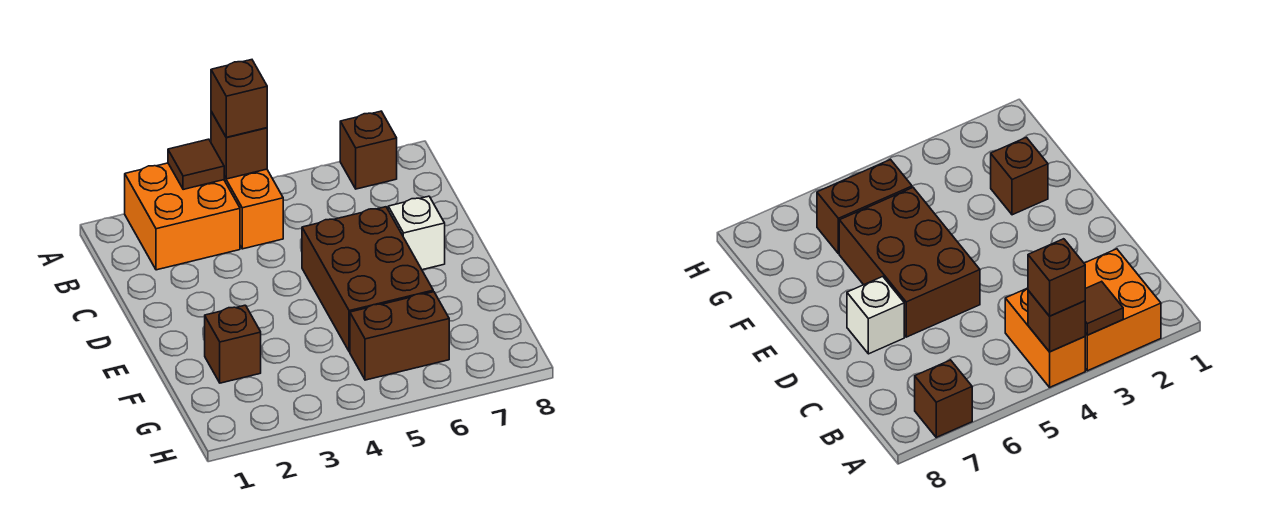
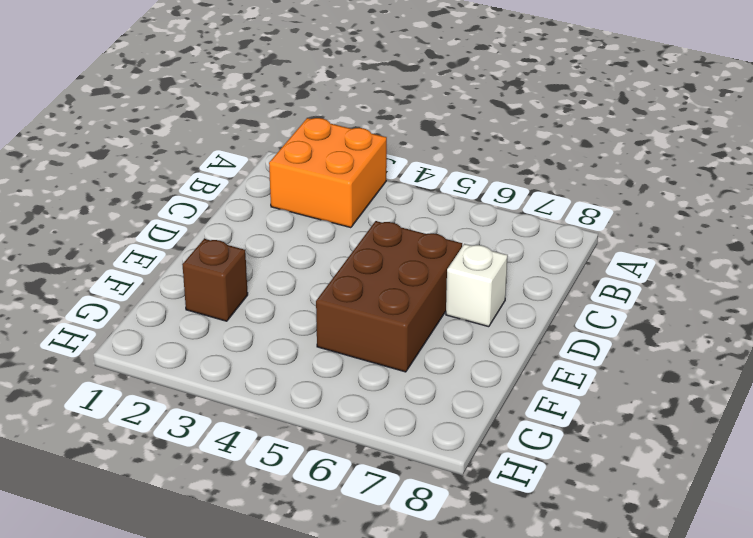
none -> orange 1x2 brick [224,169,283,249]
none -> brown 1x1 brick [340,111,397,189]

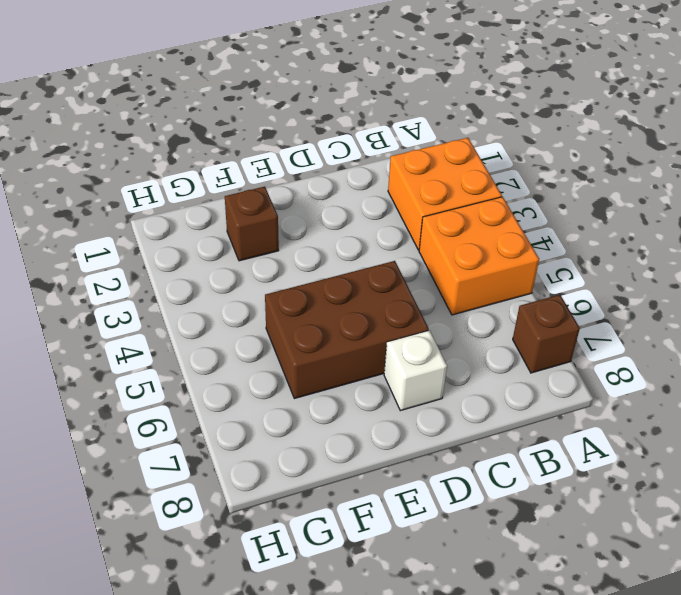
orange 2x2 brick [419,197,539,315] -> orange 1x2 brick [224,169,283,249]
none -> brown 1x2 brick [350,292,449,380]
none -> brown 1x1 tile [168,139,225,190]

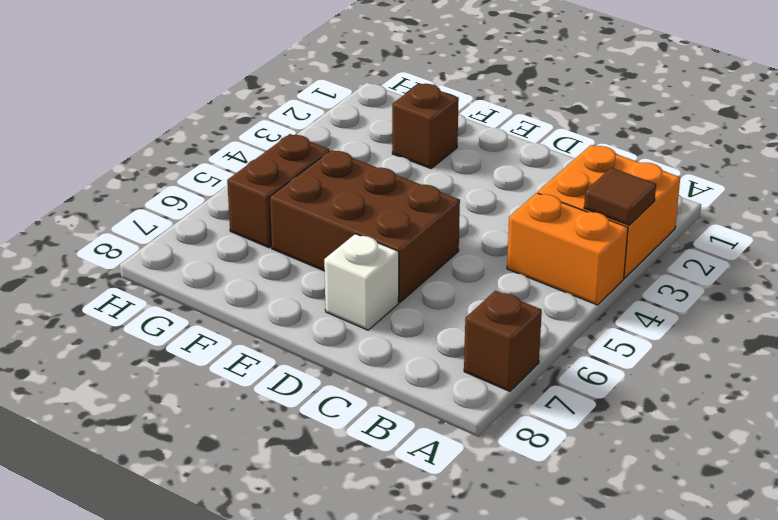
none -> brown 1x1 brick [211,112,267,179]
none -> brown 1x1 brick [211,60,267,137]

